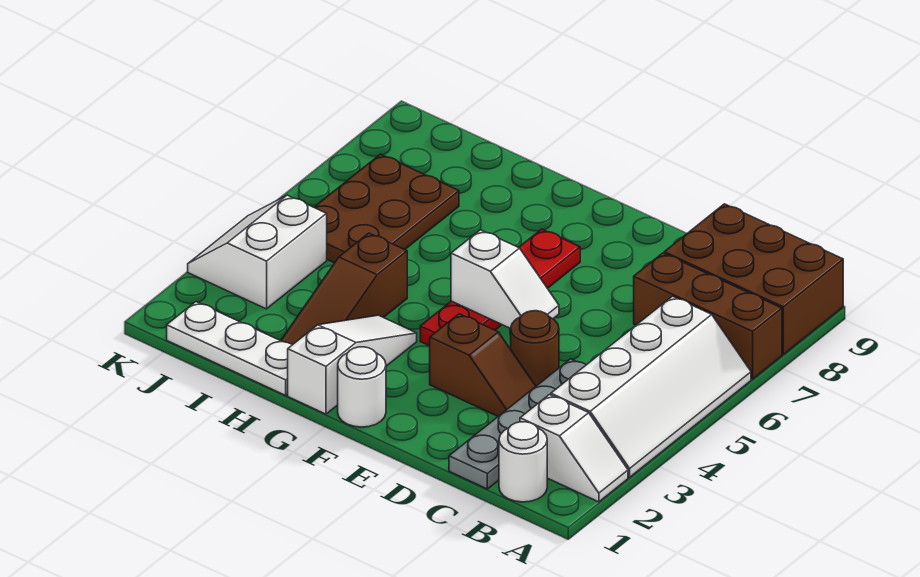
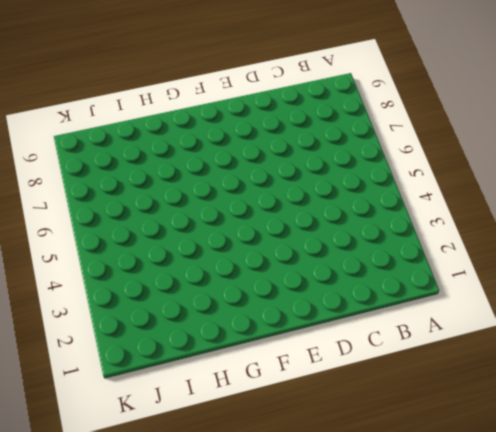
none -> white 1x2 slope [520,395,628,502]
none -> white 2x4 slope [551,296,751,477]
none -> brown 1x3 brick [634,253,782,379]

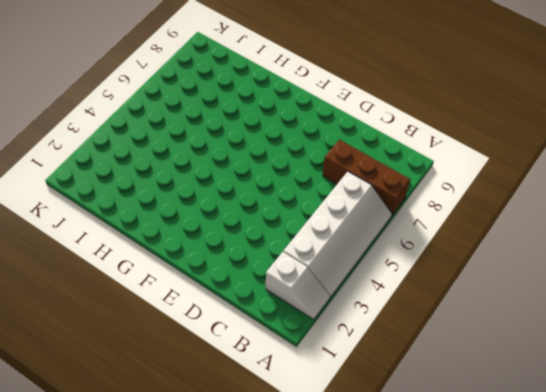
none -> brown 2x3 brick [664,204,843,354]
none -> white 1x1 round brick [499,422,547,502]
none -> grey 1x4 plate [449,359,586,489]

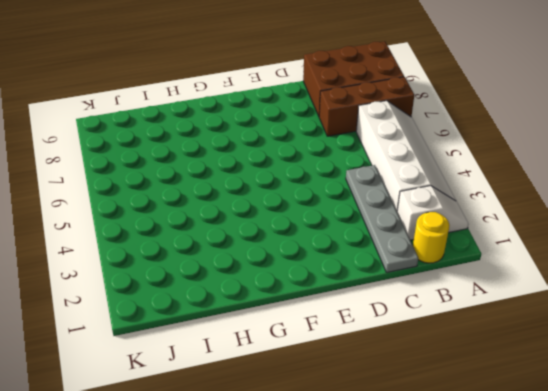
yellow 1x1 round brick [413,212,449,263] -> white 1x1 round brick [499,422,547,502]
none -> brown 1x2 slope [430,314,536,416]
none -> brown 1x1 round brick [511,311,559,386]
none -> white 1x1 round brick [338,347,386,427]

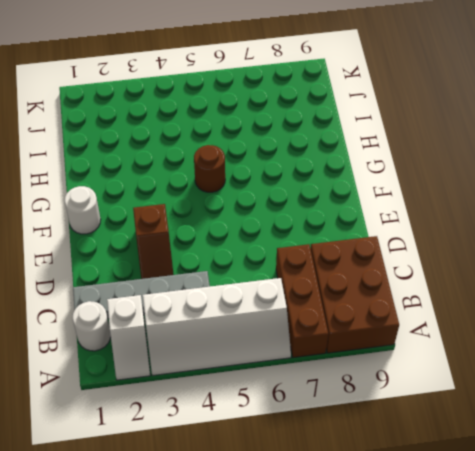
brown 1x1 round brick [194,145,225,192] -> brown 1x1 round brick moved to [511,311,559,386]
none -> red 1x4 plate [420,229,580,346]
none -> white 1x3 slope [288,315,417,414]
none -> white 1x3 plate [167,302,292,395]

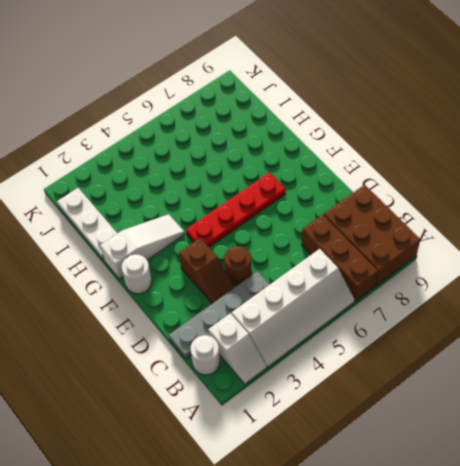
none -> brown 1x3 slope [281,233,407,345]
none -> brown 2x3 plate [314,154,459,263]
none -> white 2x2 slope [188,195,327,309]

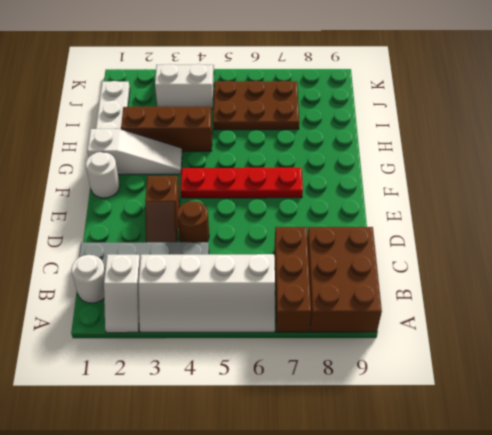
brown 1x3 brick [121,106,212,152] -> brown 1x3 slope [281,233,407,345]
none -> white 1x2 slope [451,230,559,329]

